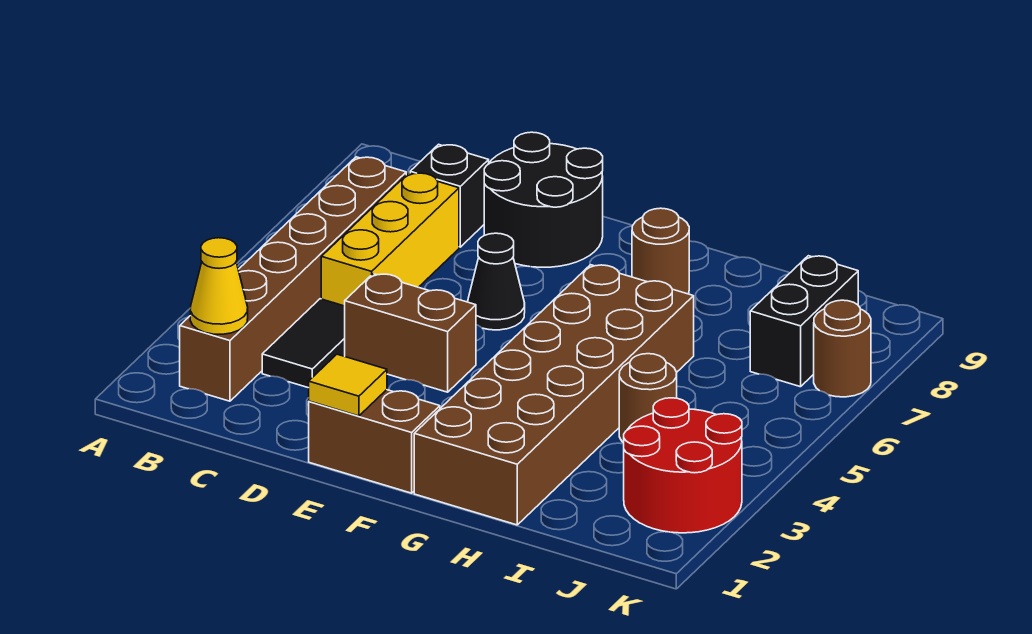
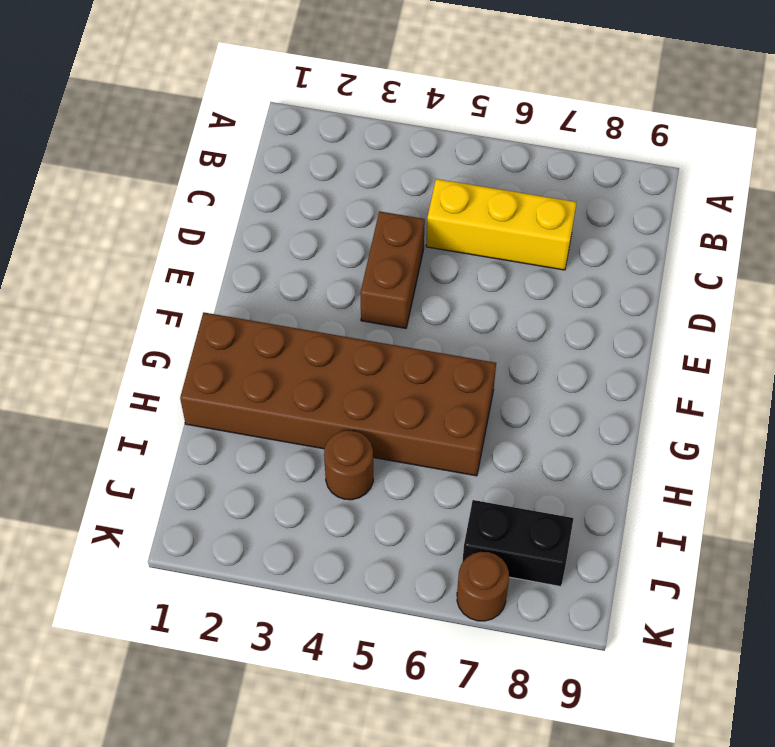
none -> brown 1x6 brick [180,157,406,401]
none -> black 1x2 tile [262,299,345,388]
none -> black 1x1 brick [410,144,489,247]

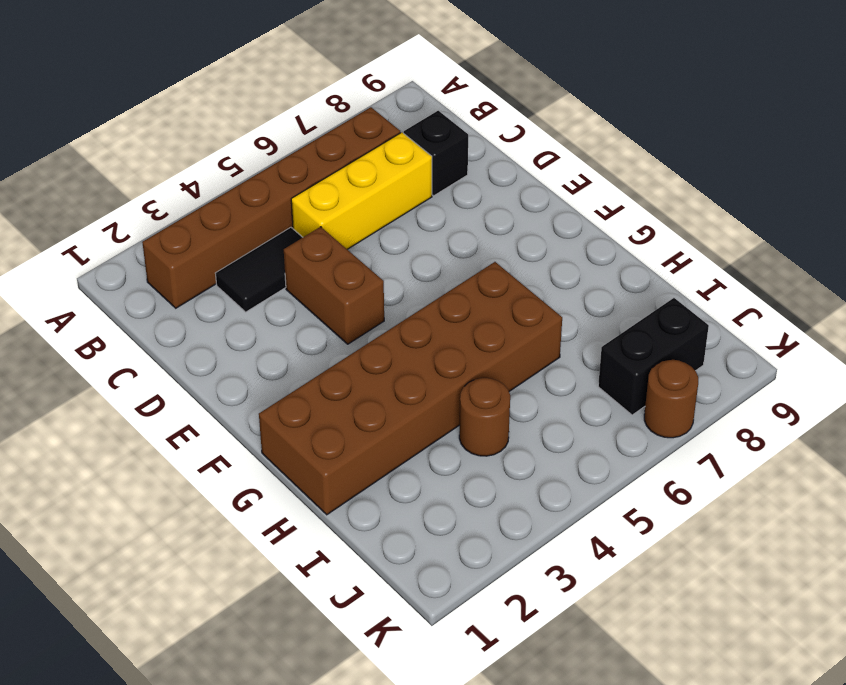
none -> black 2x2 round brick [484,132,603,267]
none -> brown 1x2 brick [309,390,440,493]
none -> black 1x1 cone [468,233,525,330]

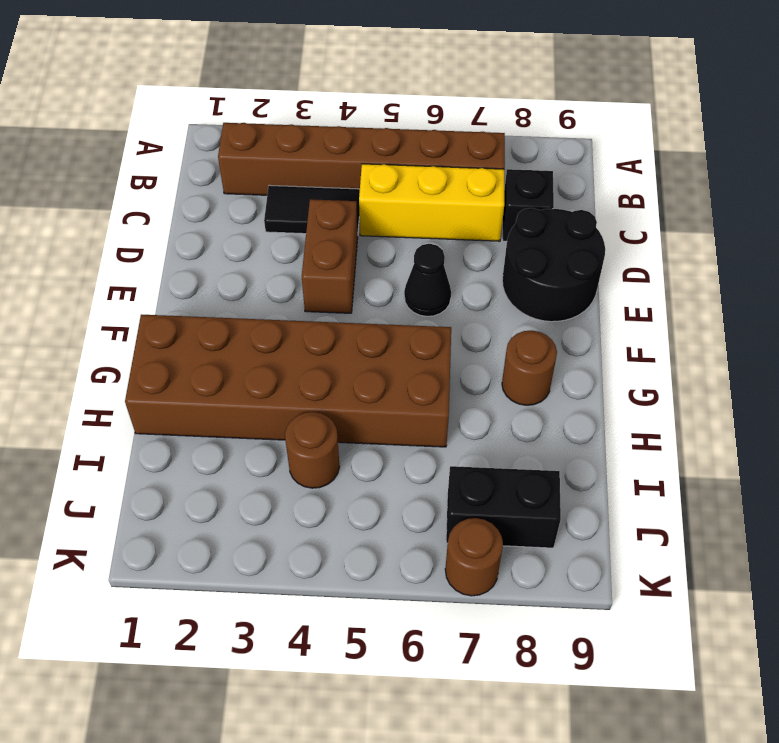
none -> brown 1x2 brick [309,390,440,493]
none -> red 2x2 round brick [624,398,742,533]
none -> yellow 1x1 cone [190,238,248,334]

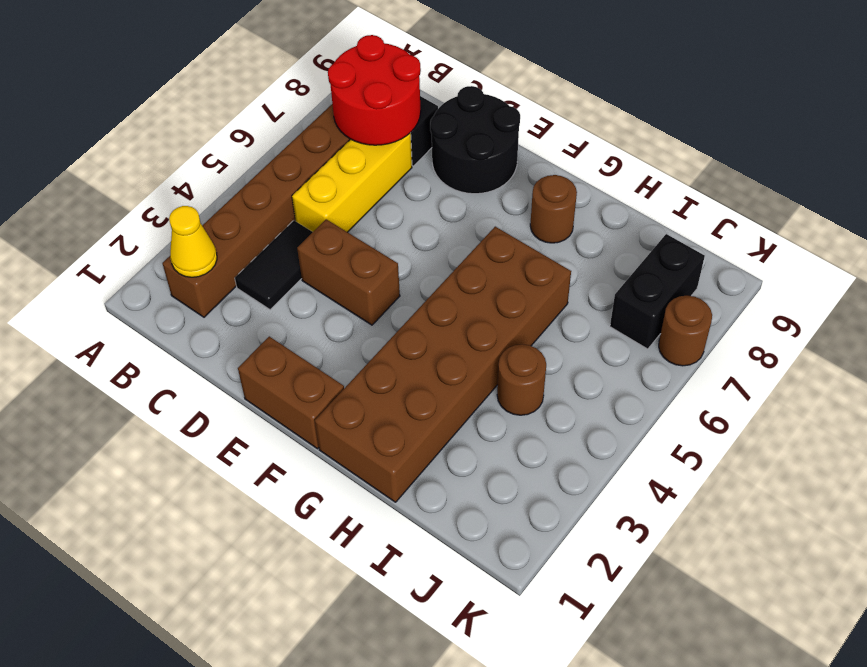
red 2x2 round brick [328,35,421,145] -> red 2x2 round brick moved to [624,398,742,533]
none -> black 1x1 cone [468,233,525,330]
none -> yellow 1x1 tile [309,354,387,416]

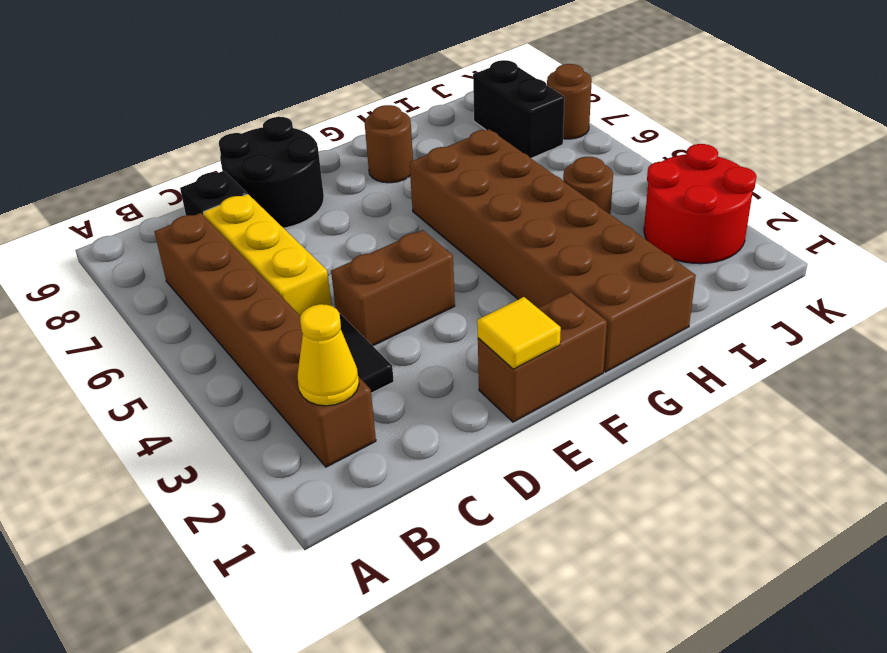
none -> black 1x1 cone [468,233,525,330]

